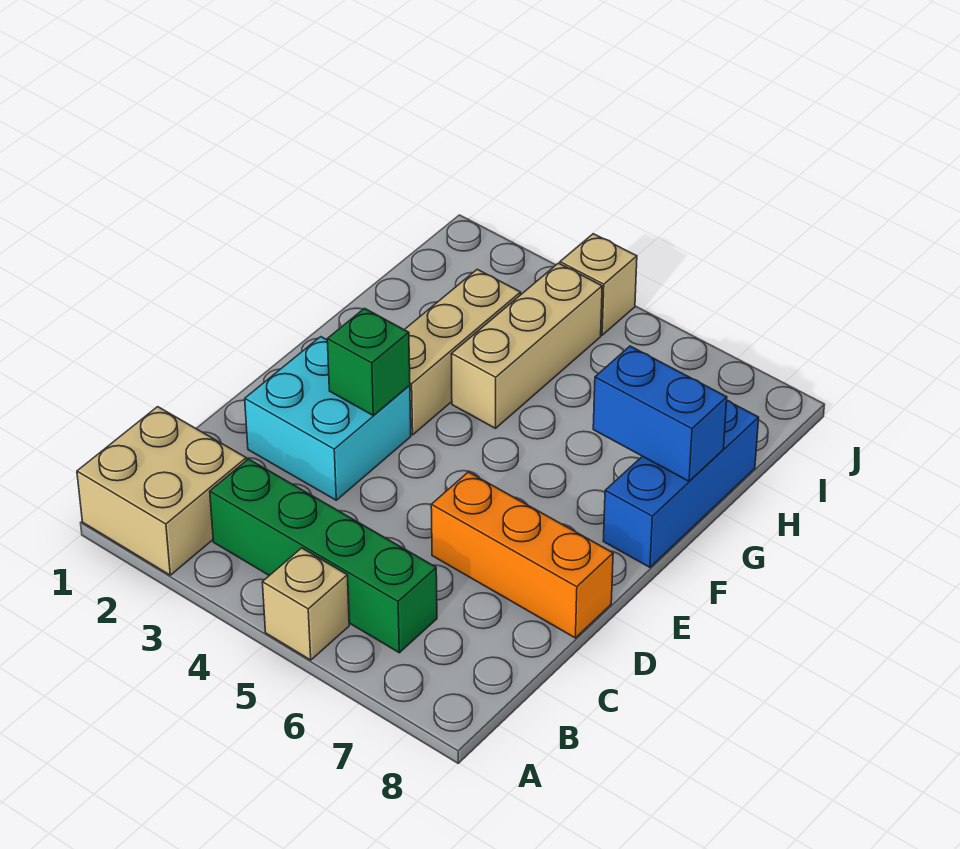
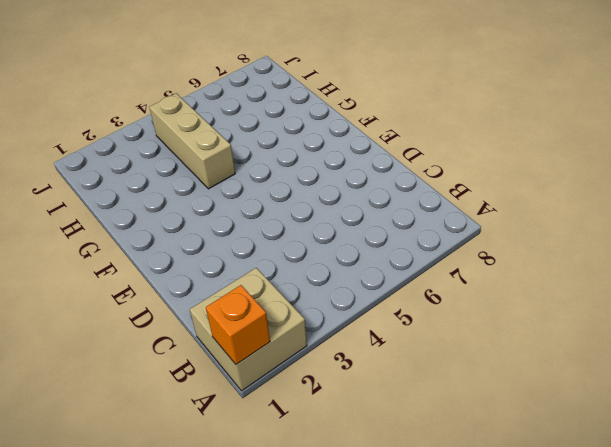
orange 1x1 brick [206,285,270,364] -> none
none -> tan 1x1 brick [262,548,349,660]
none -> green 1x4 brick [210,459,437,653]

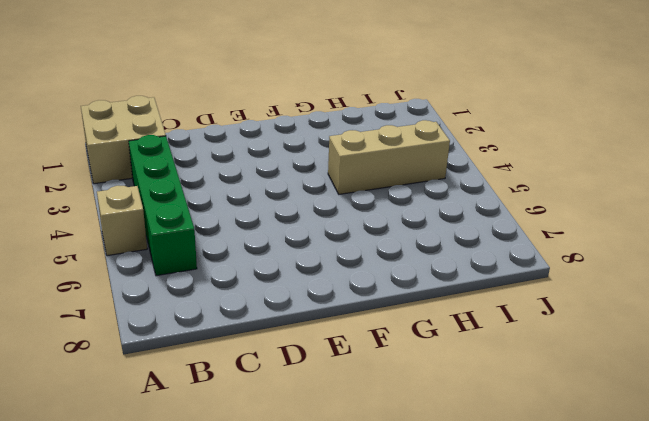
none -> cyan 2x2 brick [245,337,411,500]
none -> orange 1x3 brick [431,472,613,638]

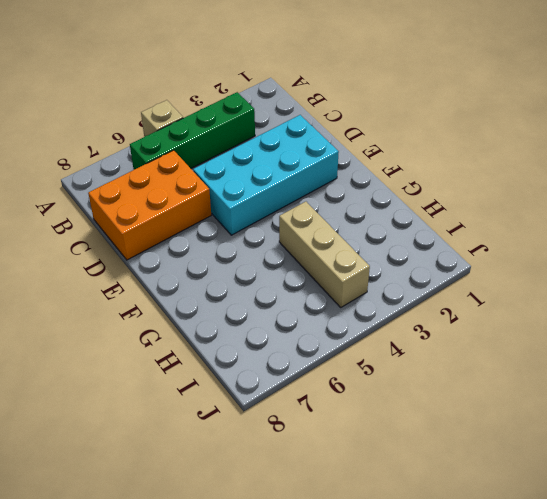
orange 2x3 brick [88,150,211,260] -> orange 1x3 brick [431,472,613,638]
cyan 2x4 brick [193,115,339,235] -> cyan 2x2 brick [245,337,411,500]
none -> tan 2x2 brick [77,407,246,575]
none -> tan 1x3 brick [405,269,521,435]

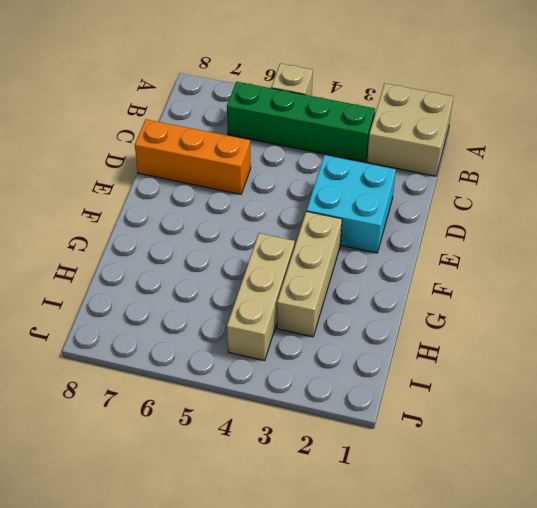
none -> blue 1x3 brick [603,400,759,567]
none -> tan 1x1 brick [560,234,637,335]

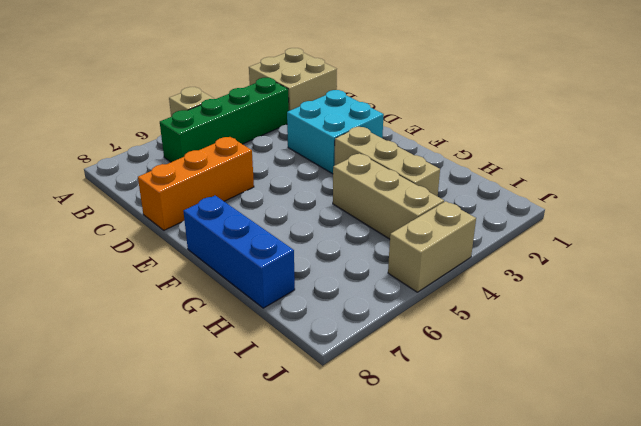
tan 1x2 brick [388,201,476,292] -> tan 1x1 brick [560,234,637,335]
none -> green 1x1 brick [327,308,410,415]
none -> blue 1x2 brick [593,346,727,481]

